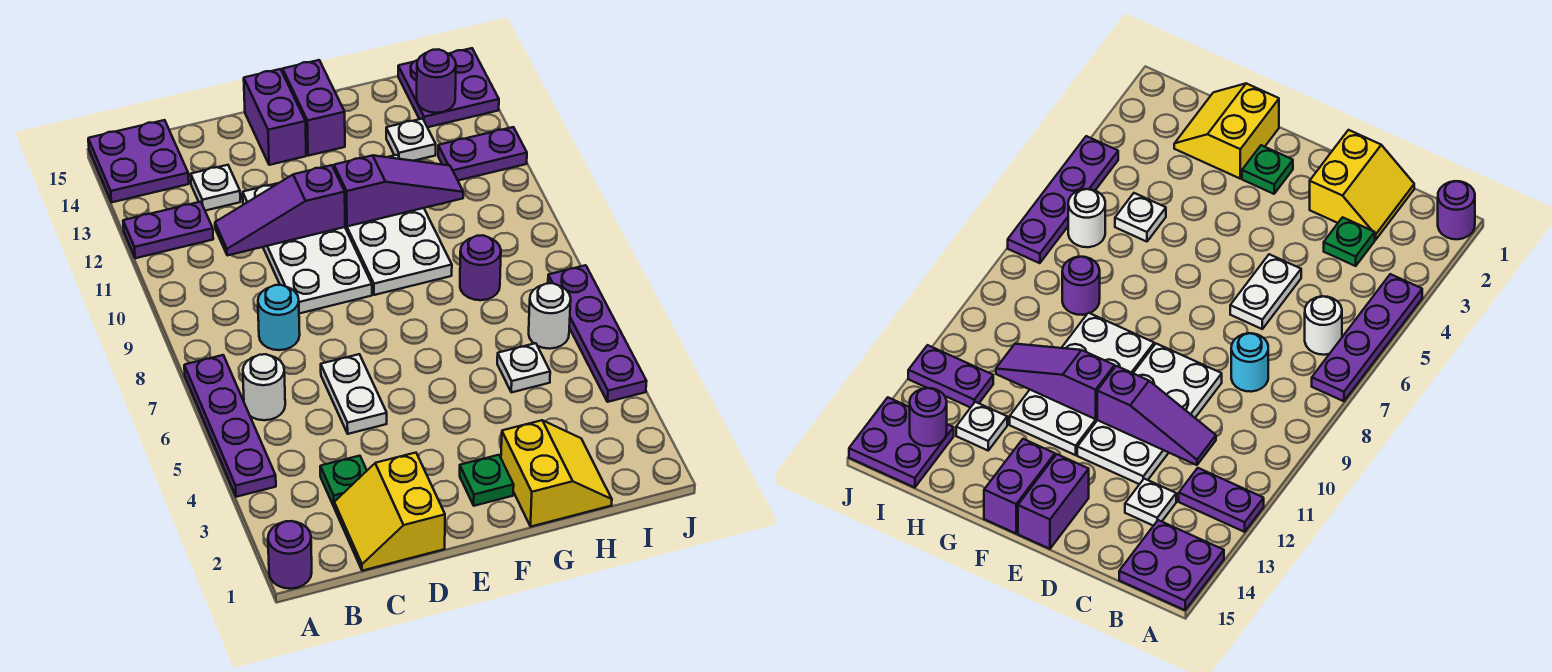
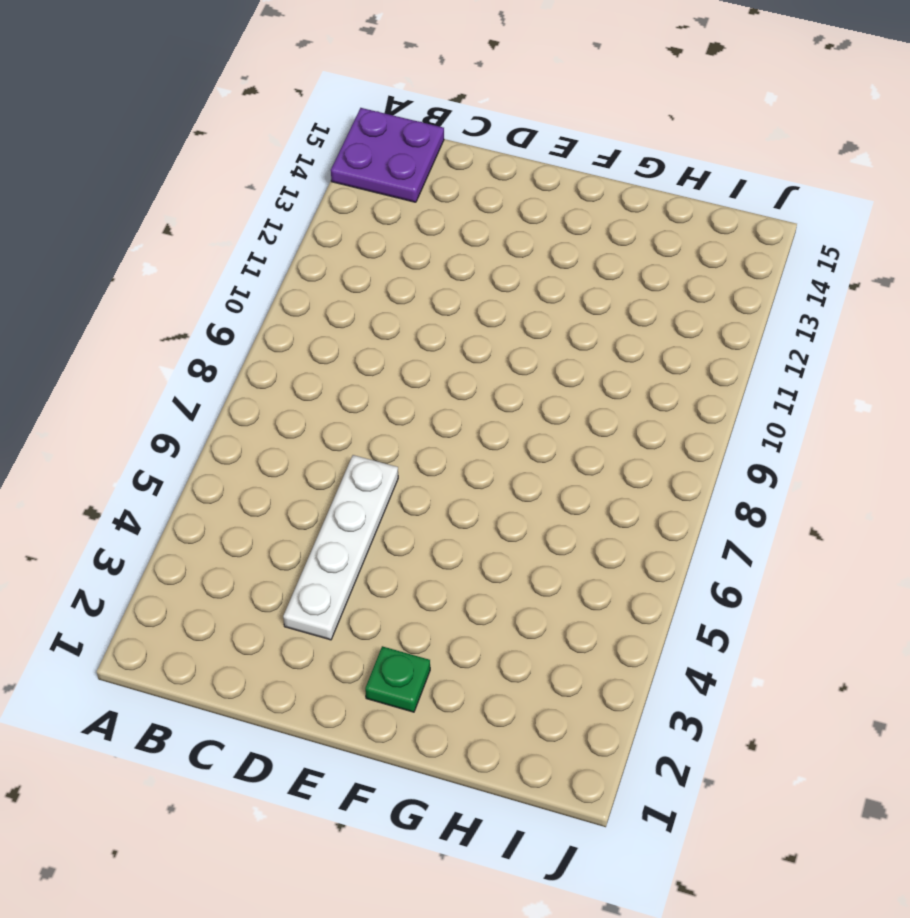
white 1x4 plate [283,455,398,640] -> white 1x2 plate [321,354,387,434]
none -> purple 1x1 round brick [268,521,312,589]
none -> purple 1x4 plate [184,355,276,497]
none -> purple 1x2 plate [123,202,213,258]

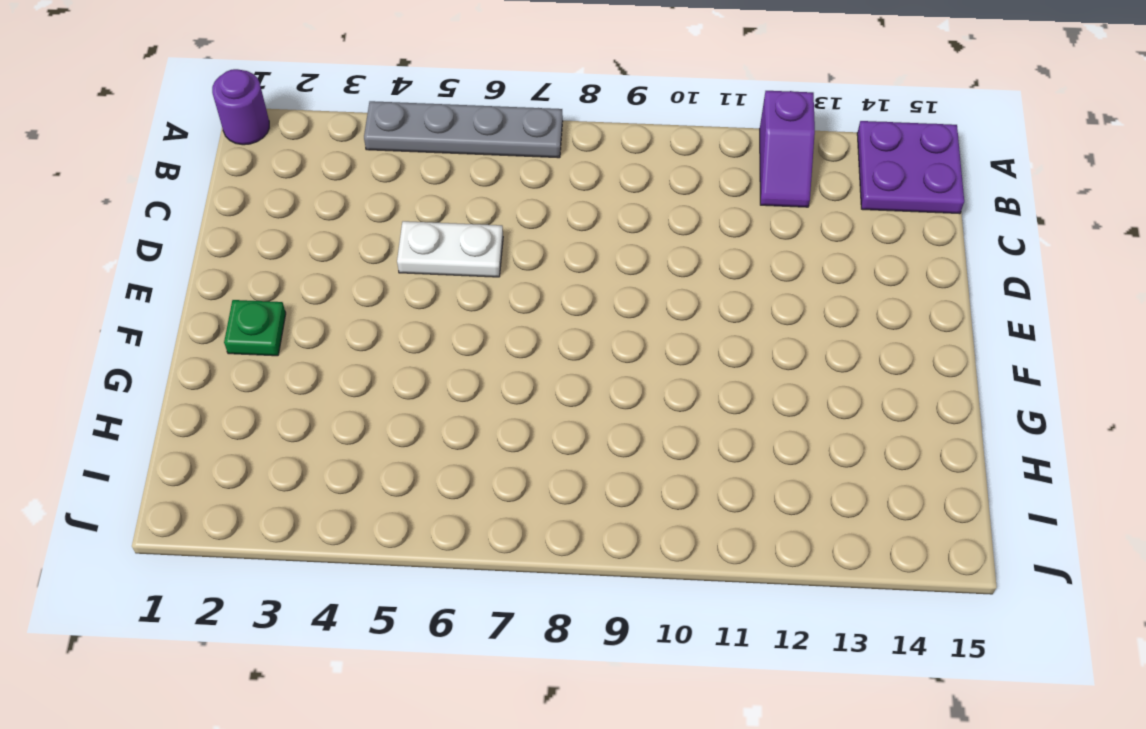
grey 1x4 plate [364,101,563,158] -> purple 1x4 plate [184,355,276,497]
purple 1x2 slope [760,91,815,207] -> purple 1x2 plate [123,202,213,258]
none -> white 1x1 round brick [243,354,285,420]
none -> yellow 2x2 slope [334,453,445,571]
none -> green 1x1 plate [320,456,367,506]

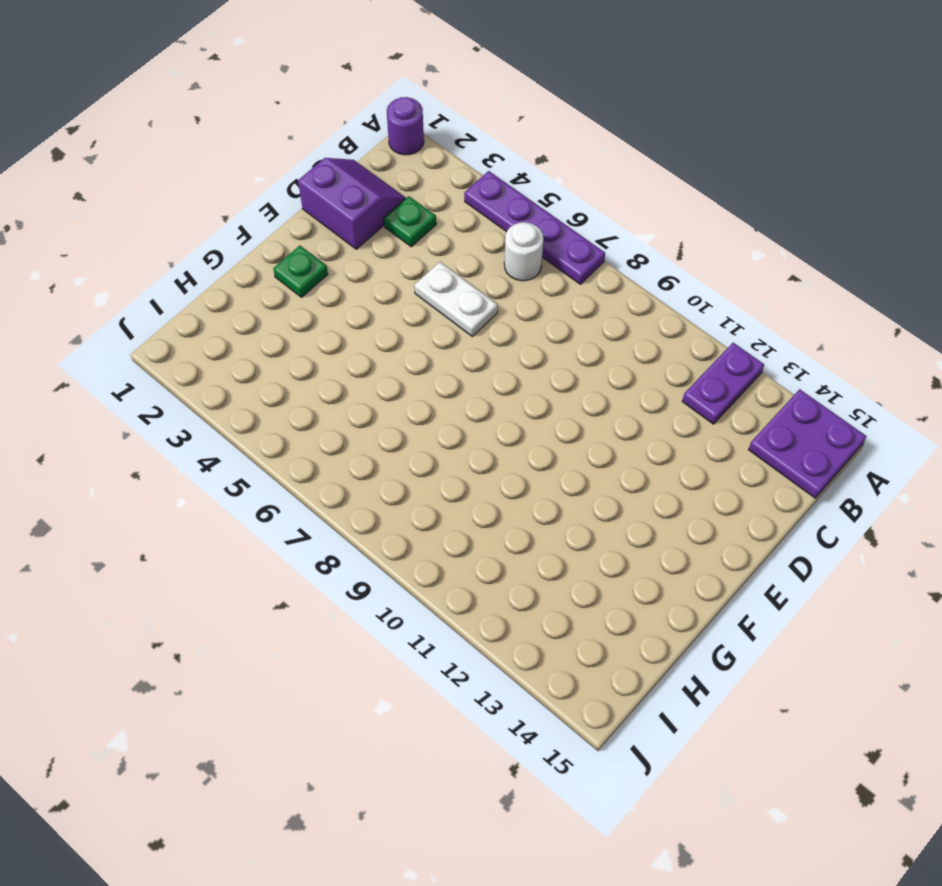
purple 2x2 slope [298,158,406,249] -> yellow 2x2 slope [334,453,445,571]
none -> cyan 1x1 round brick [258,285,300,350]
none -> white 1x1 plate [191,165,240,211]
none -> white 2x4 plate [243,183,372,313]

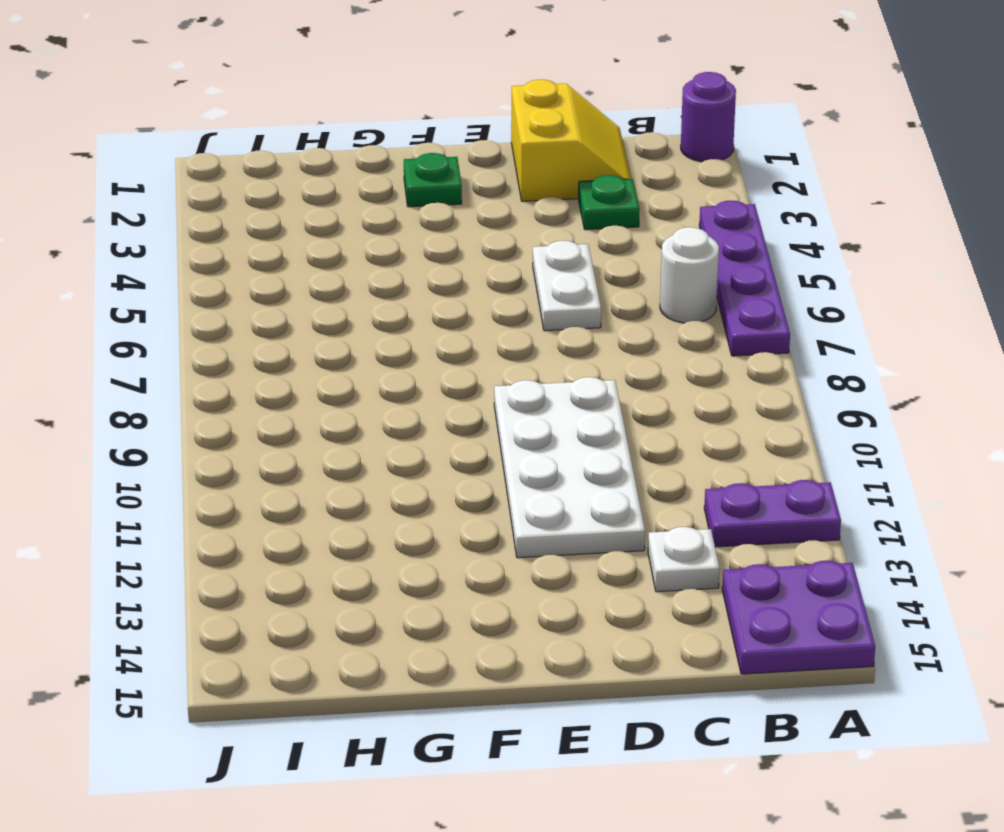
none -> cyan 1x1 round brick [258,285,300,350]
none -> purple 1x2 brick [244,69,306,165]
none -> white 2x4 plate [345,155,452,295]

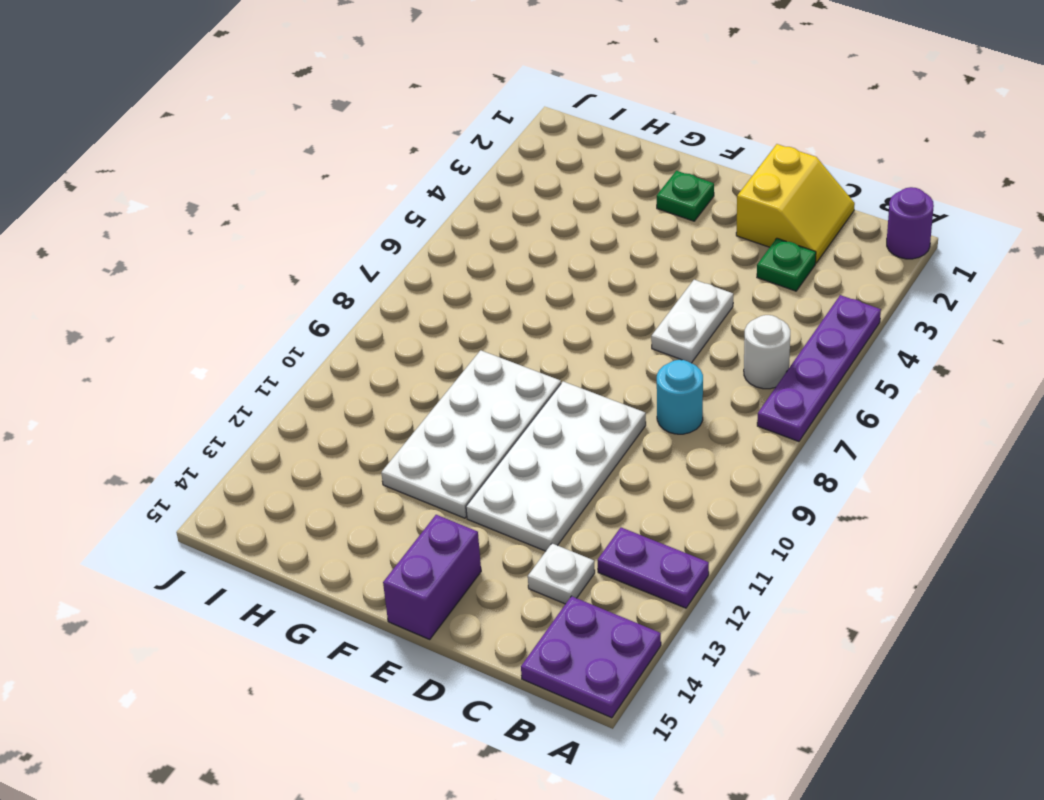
none -> purple 1x2 brick [283,60,345,156]
none -> yellow 2x2 slope [501,420,612,527]
none -> white 1x1 plate [497,343,550,392]

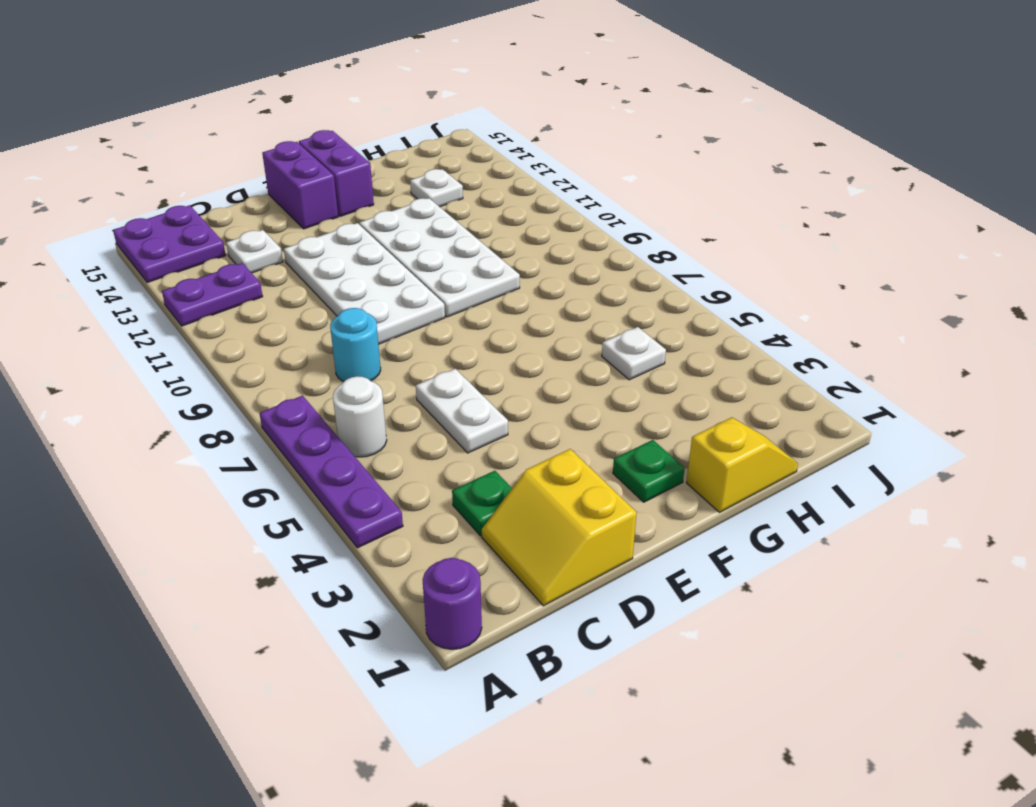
yellow 1x2 slope [686,417,798,512] -> yellow 2x2 slope [501,420,612,527]
none -> purple 1x1 round brick [460,235,501,300]
none -> white 1x1 round brick [529,283,571,349]
none -> purple 1x2 plate [438,127,527,180]

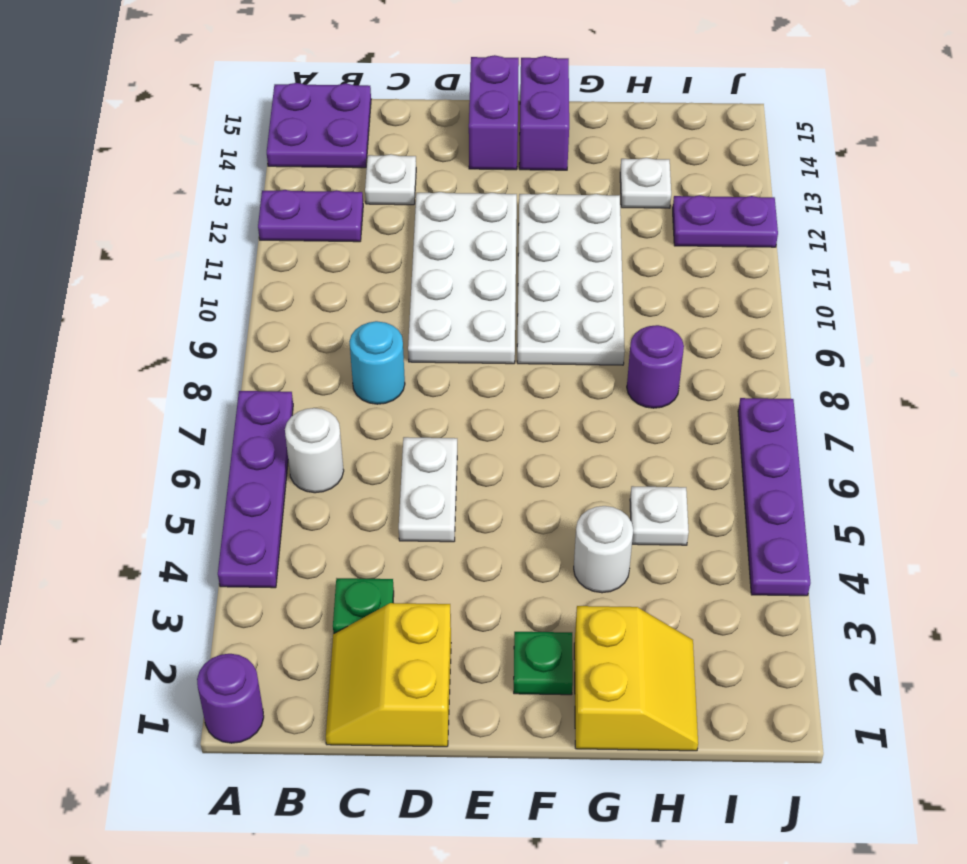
white 1x1 round brick [574,506,633,593] -> white 1x1 round brick moved to [529,283,571,349]
none -> purple 2x2 plate [398,48,499,127]
none -> purple 1x3 slope [215,165,345,255]
none -> purple 1x3 slope [334,155,463,226]

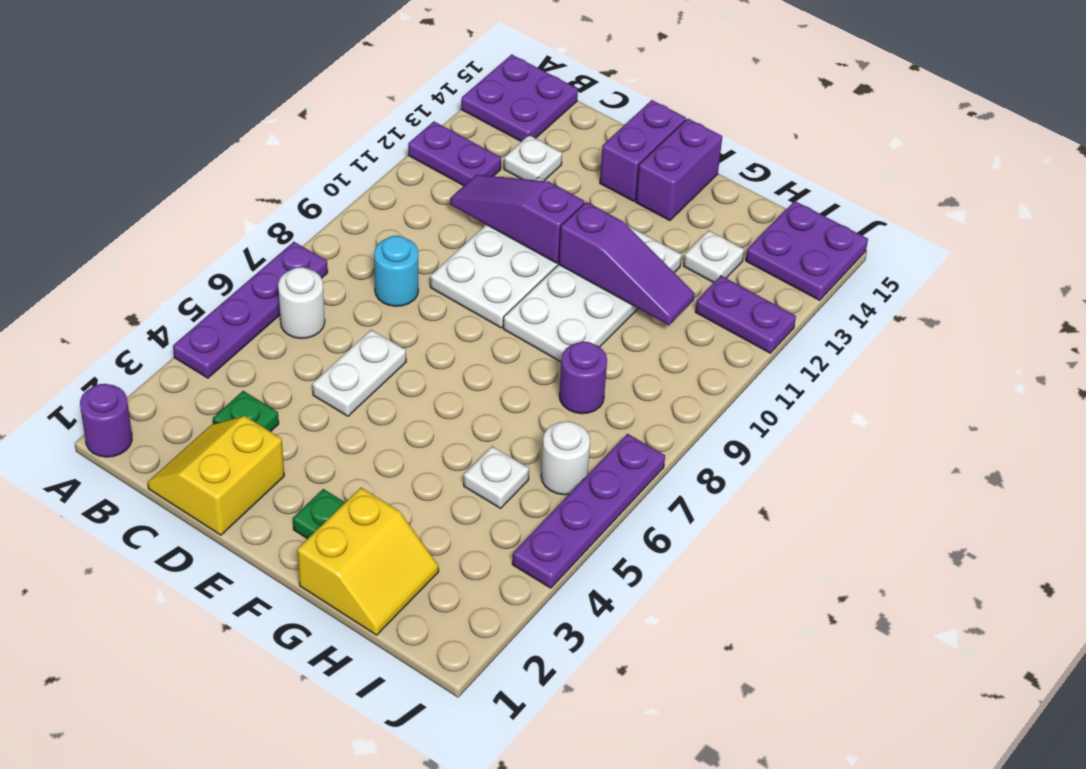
none -> purple 1x1 round brick [417,49,456,113]

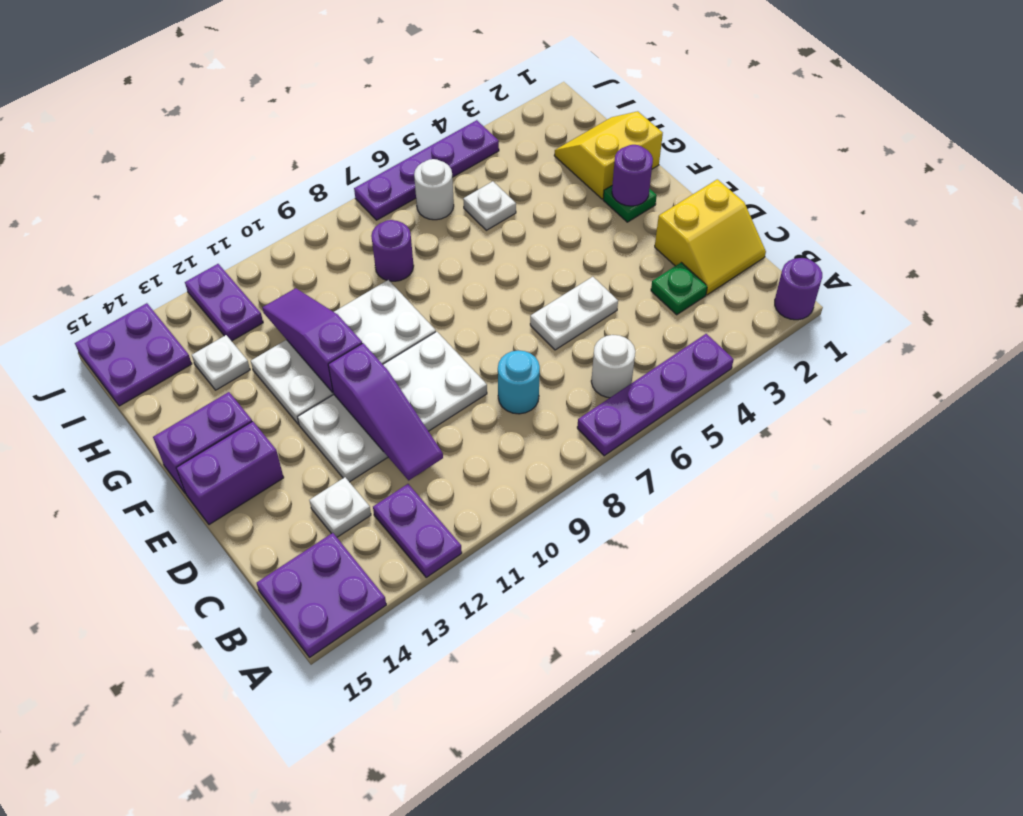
purple 1x1 round brick [612,145,653,206] -> purple 1x1 round brick moved to [417,49,456,113]

